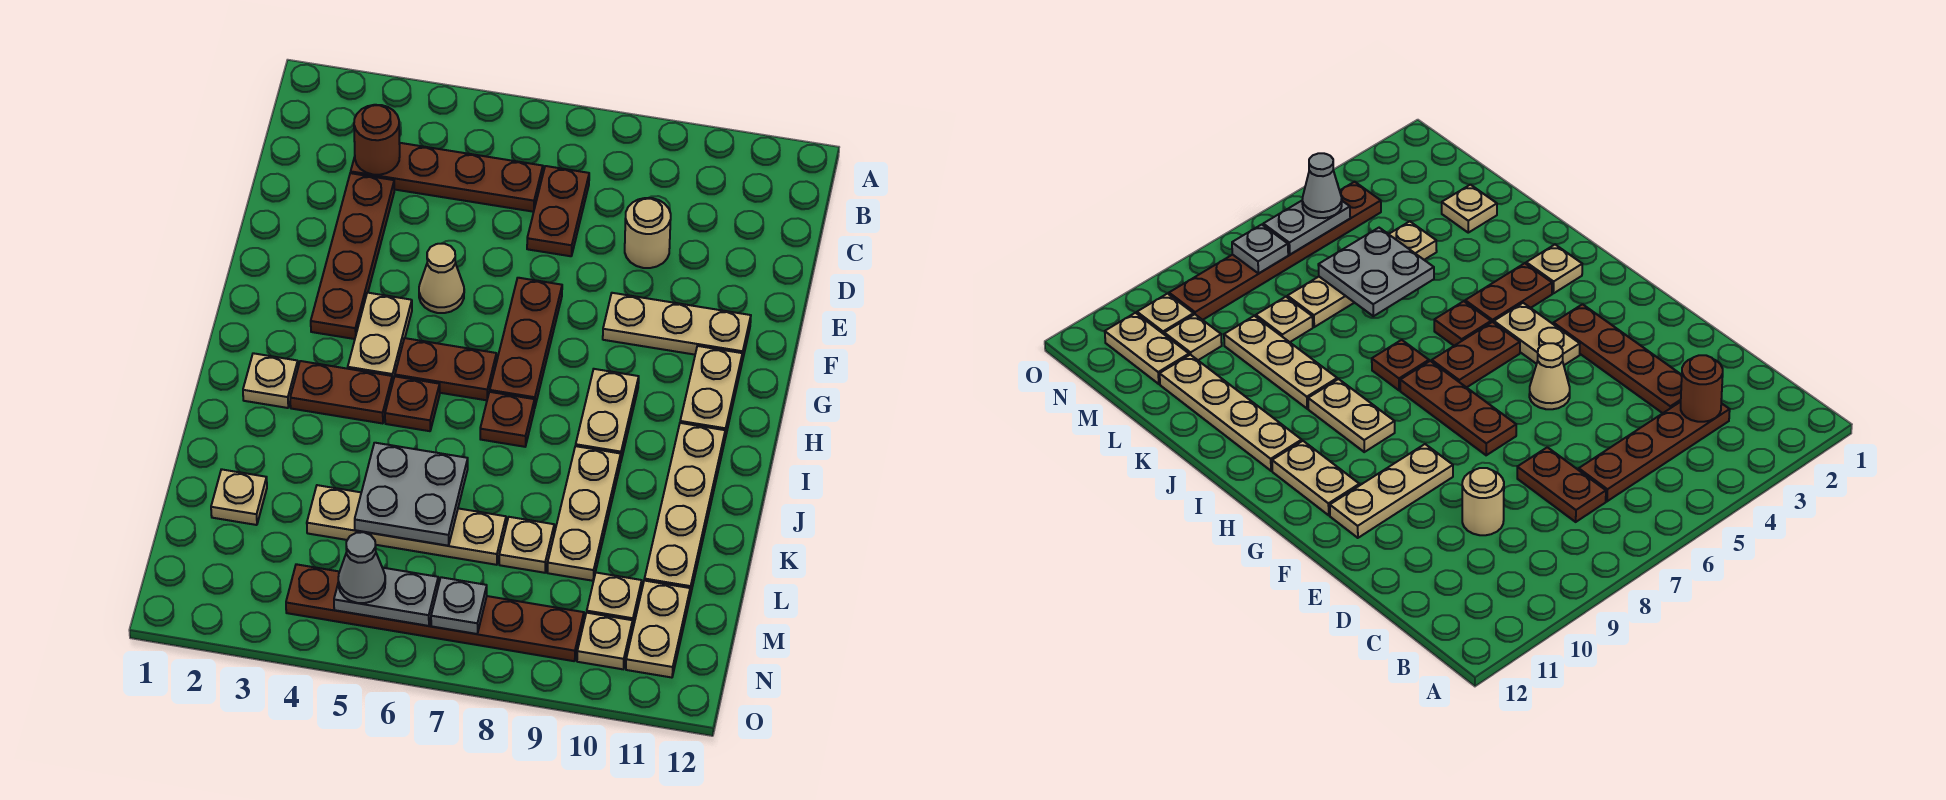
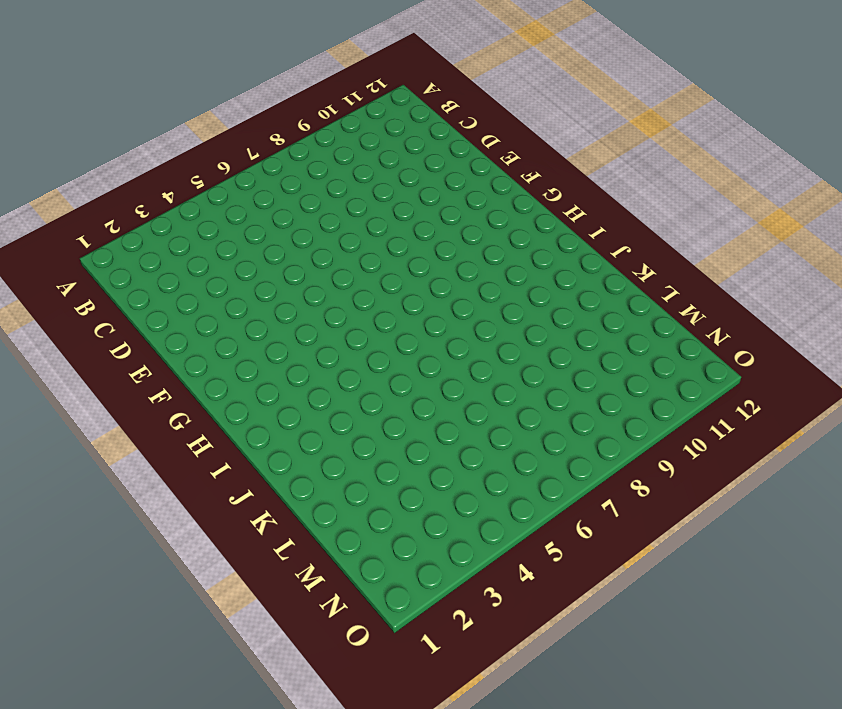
none -> brown 1x4 plate [351,143,543,212]
none -> brown 1x2 plate [527,166,589,256]
none -> brown 1x4 plate [311,173,394,339]

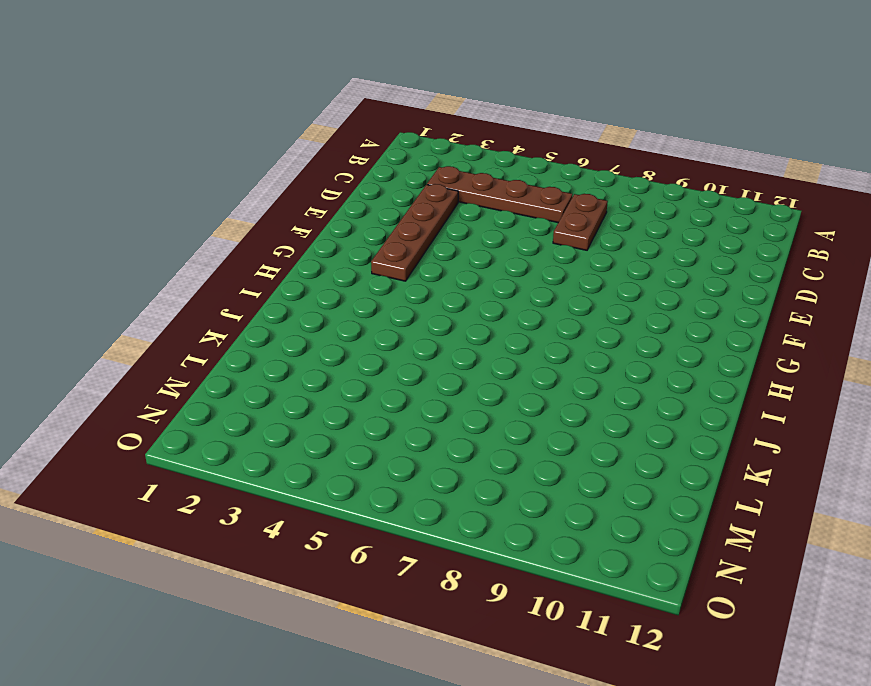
none -> tan 1x1 round brick [625,198,671,268]
none -> tan 1x1 cone [419,244,464,313]
none -> brown 1x3 plate [490,278,562,408]

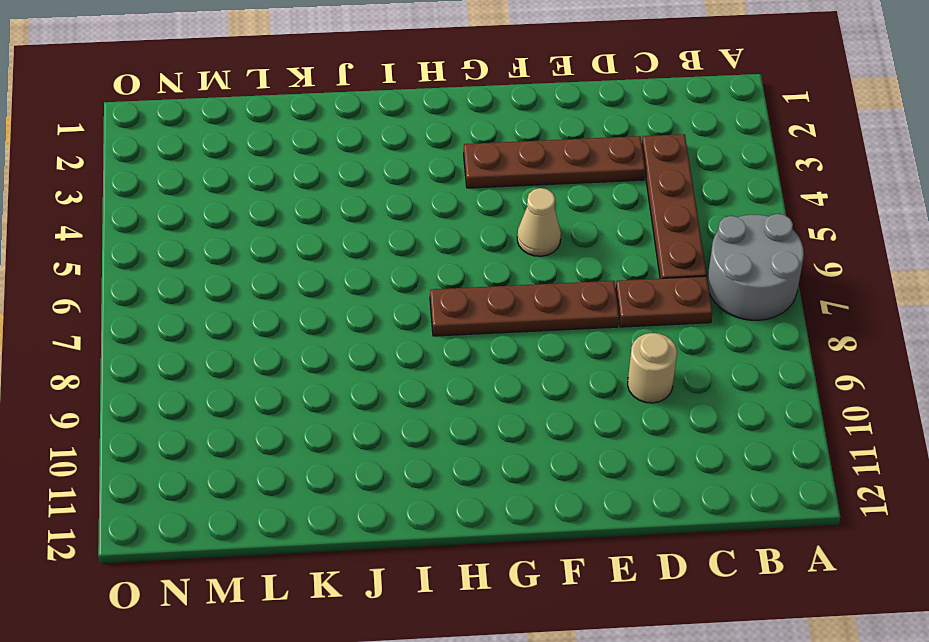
grey 2x2 round brick [707,214,804,320] -> none
brown 1x4 plate [430,281,619,336] -> brown 1x3 plate [490,278,562,408]
none -> tan 1x3 plate [603,293,751,361]
none -> tan 1x2 plate [348,293,412,384]
none -> tan 1x2 plate [680,346,742,438]

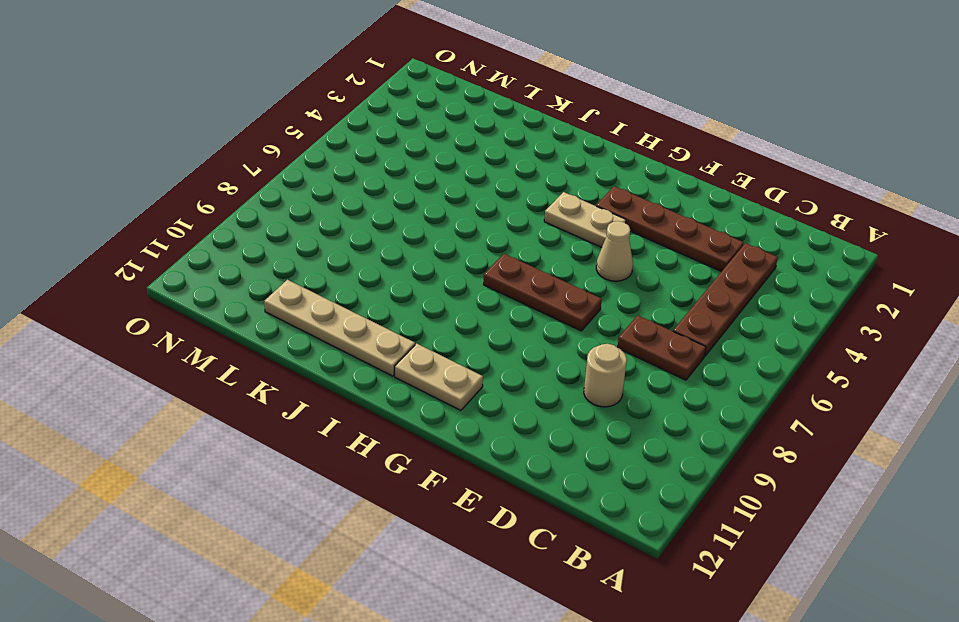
none -> tan 1x3 plate [603,293,751,361]
none -> brown 1x2 plate [395,338,496,400]
none -> tan 1x2 plate [576,369,639,460]

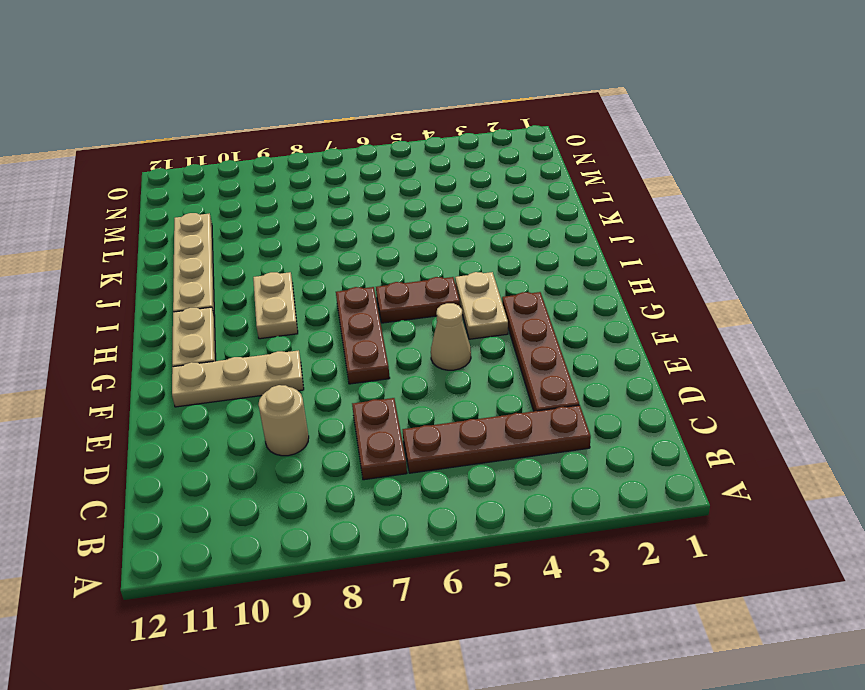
none -> tan 1x1 plate [243,353,298,408]
none -> brown 1x2 plate [290,361,392,424]
none -> brown 1x1 plate [385,376,440,431]

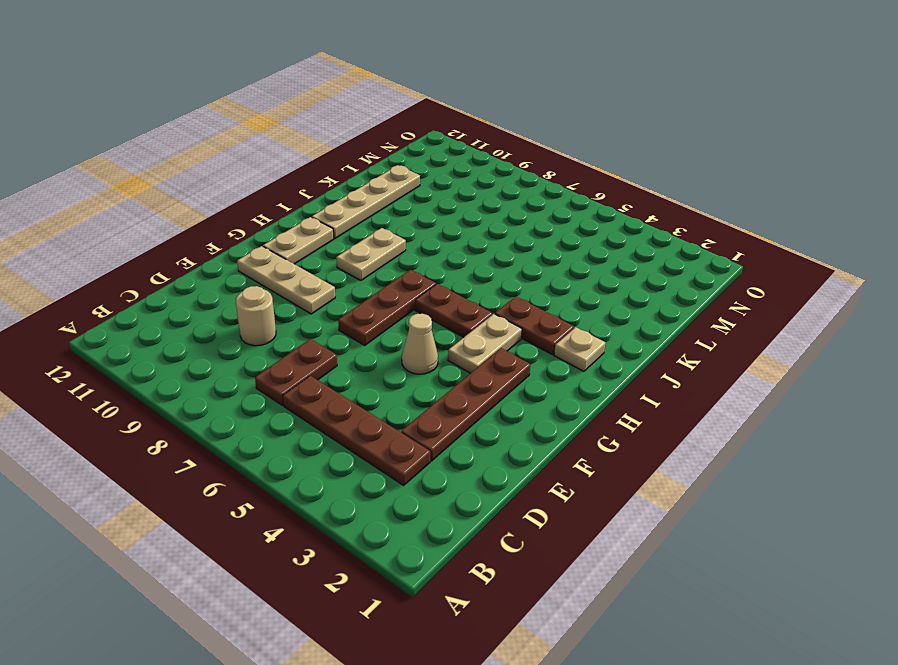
none -> brown 1x1 plate [385,376,440,431]
none -> brown 1x1 plate [480,392,535,447]
none -> tan 1x3 plate [547,446,621,581]

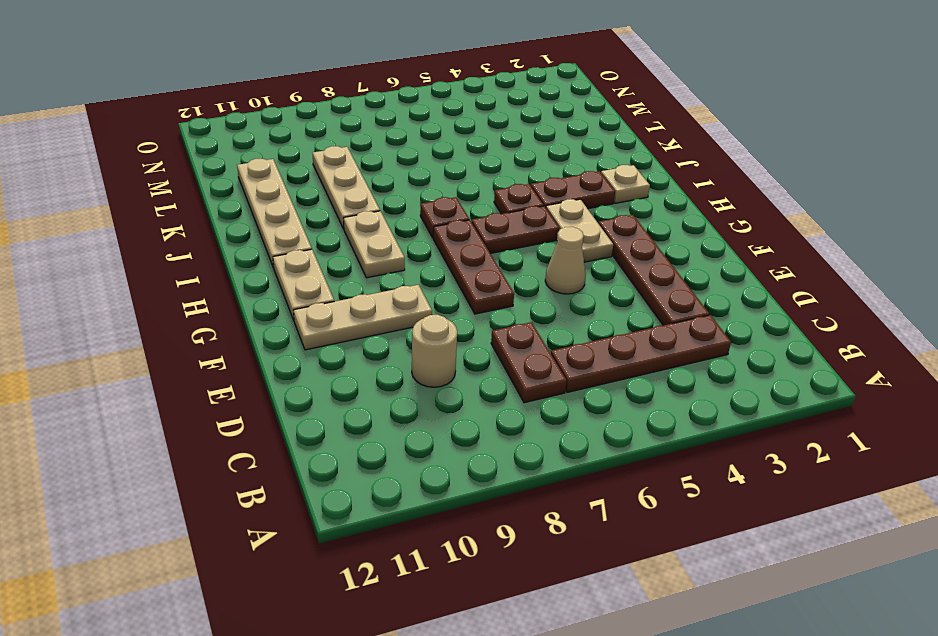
none -> tan 1x1 plate [211,469,267,525]
none -> tan 1x4 plate [307,485,506,565]
none -> tan 1x1 plate [499,517,554,573]

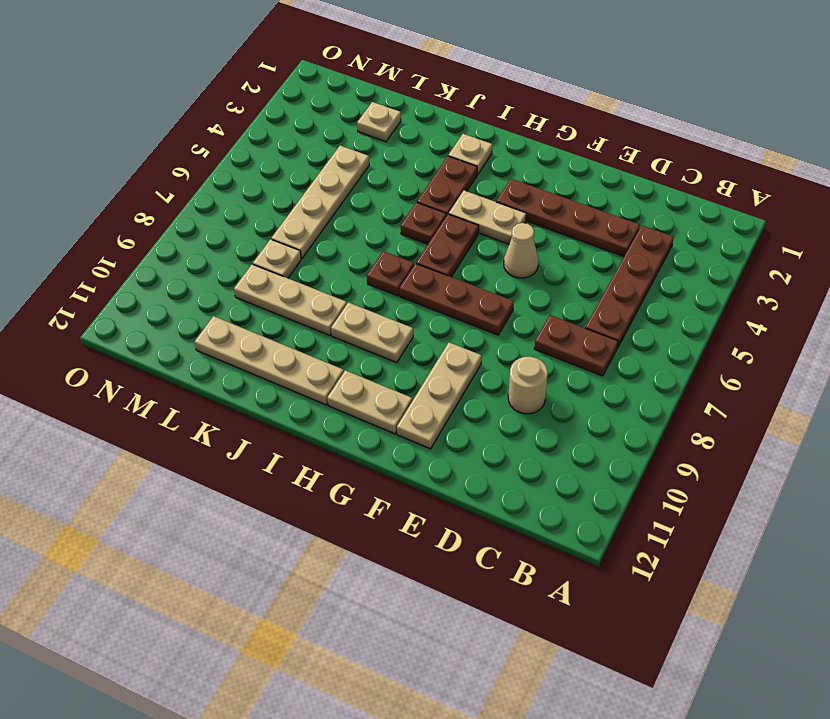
none -> tan 1x1 plate [587,573,642,629]
none -> tan 1x2 plate [626,581,690,678]
none -> brown 1x6 plate [286,564,584,661]

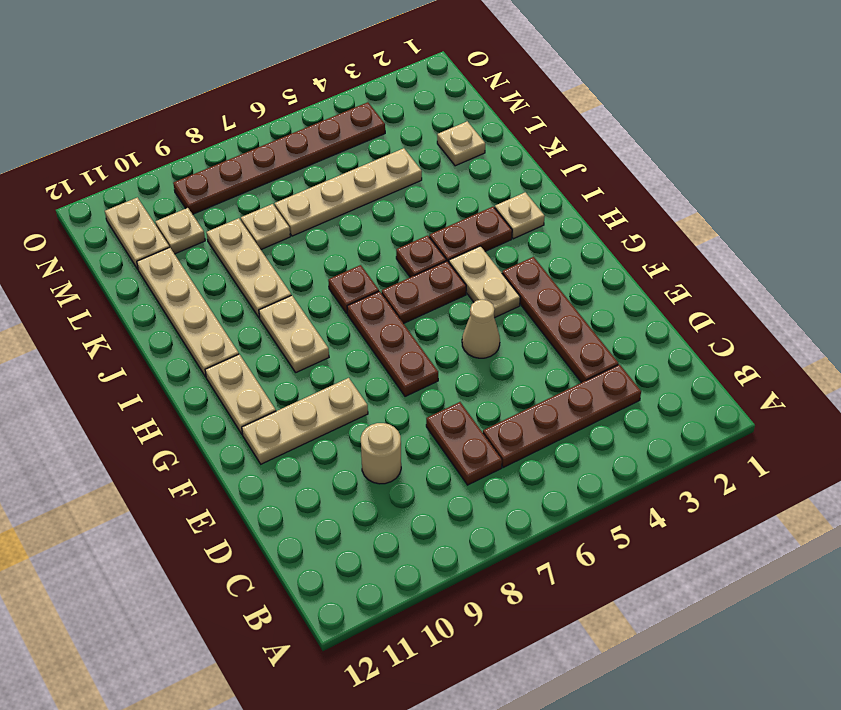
none -> tan 1x1 plate [577,613,633,669]
none -> brown 1x1 round brick [354,105,400,175]
none -> grey 2x2 plate [355,443,468,546]

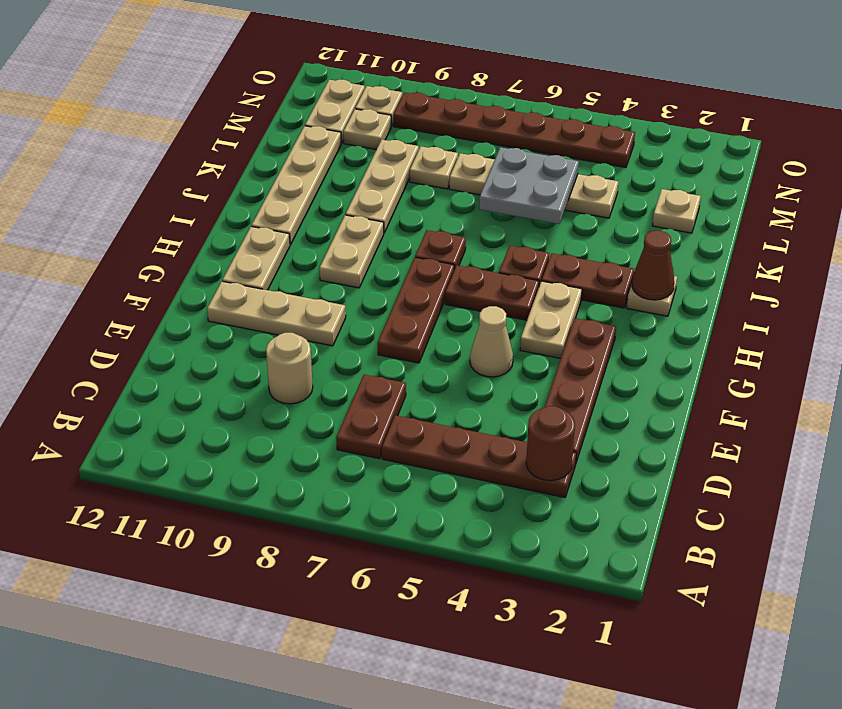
brown 1x1 cone [632,231,674,300] -> none
none -> grey 1x2 plate [334,568,438,626]
none -> grey 1x1 plate [431,577,487,634]
none -> grey 1x1 cone [338,532,385,603]

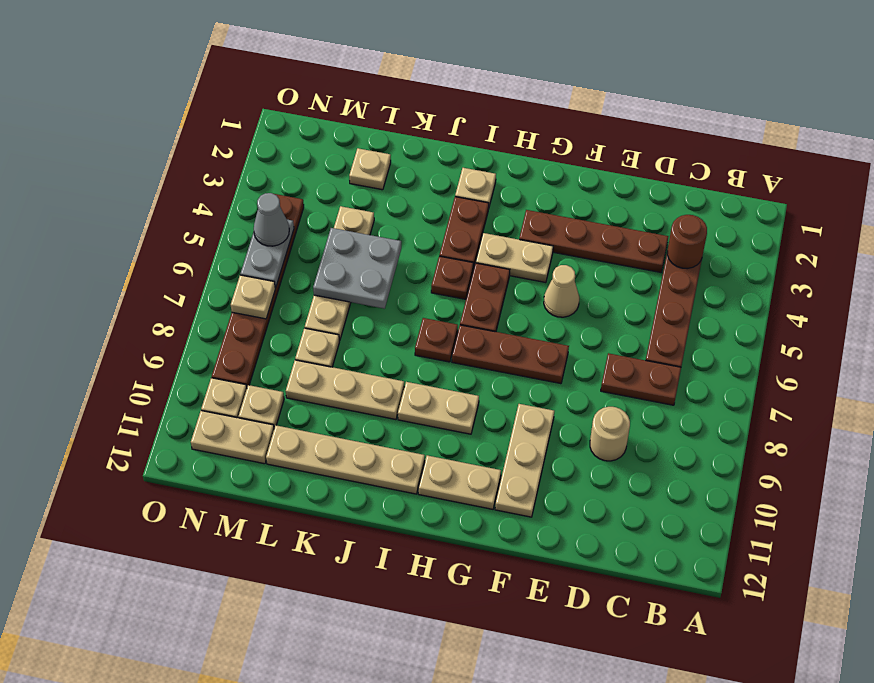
tan 1x1 plate [231,275,275,319] -> grey 1x1 plate [431,577,487,634]

